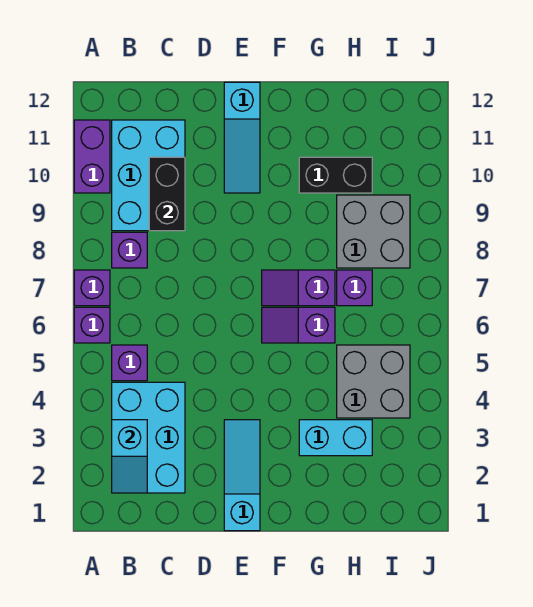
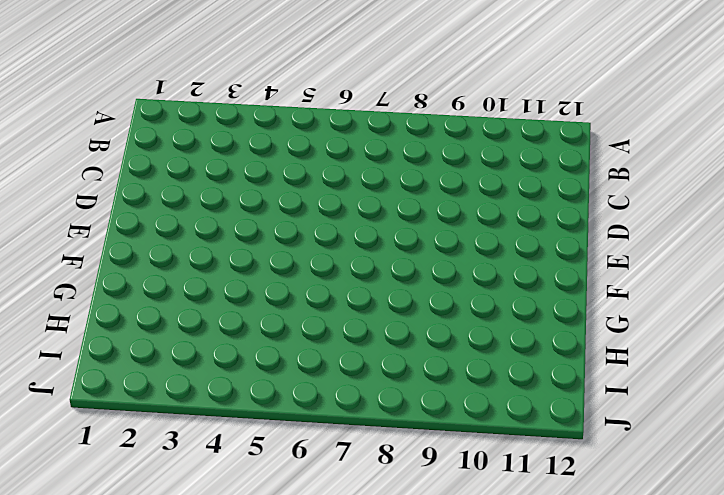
none -> purple 1x1 brick [74,307,110,343]
none -> purple 1x1 brick [74,270,110,306]
none -> purple 1x2 brick [74,120,110,193]

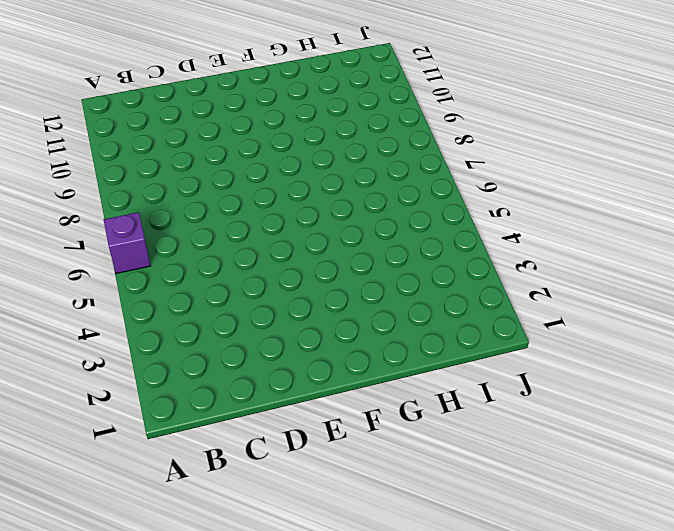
none -> purple 1x1 brick [74,270,110,306]
none -> purple 1x2 brick [74,120,110,193]
none -> cyan 2x3 brick [112,382,185,493]

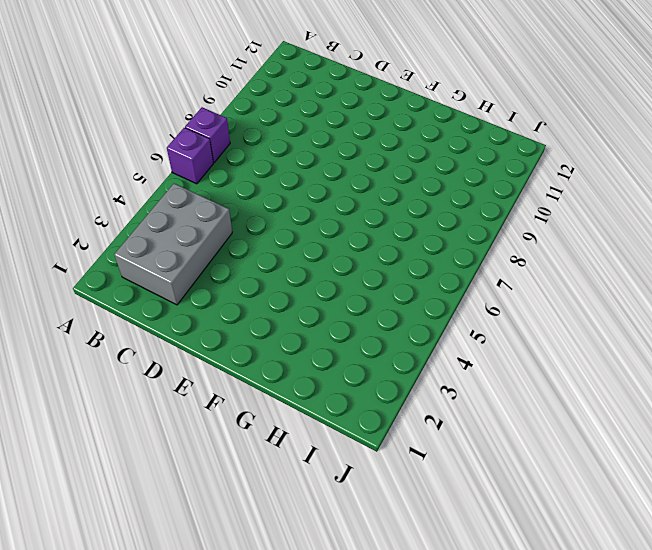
grey 2x3 brick [114,184,232,305] -> cyan 2x3 brick [112,382,185,493]
none -> purple 1x2 brick [74,120,110,193]
none -> purple 1x1 brick [112,345,147,381]
none -> purple 1x1 brick [112,232,147,268]

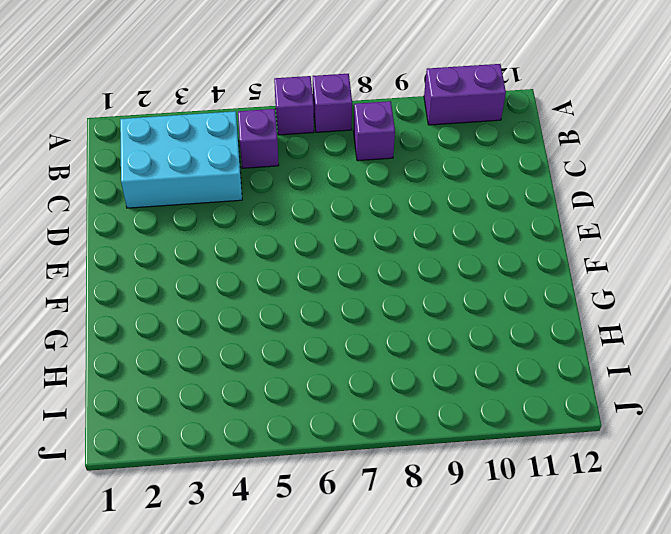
none -> cyan 2x3 brick [112,120,185,231]
none -> cyan 1x3 slope [224,420,260,531]
none -> cyan 1x3 slope [224,82,260,193]

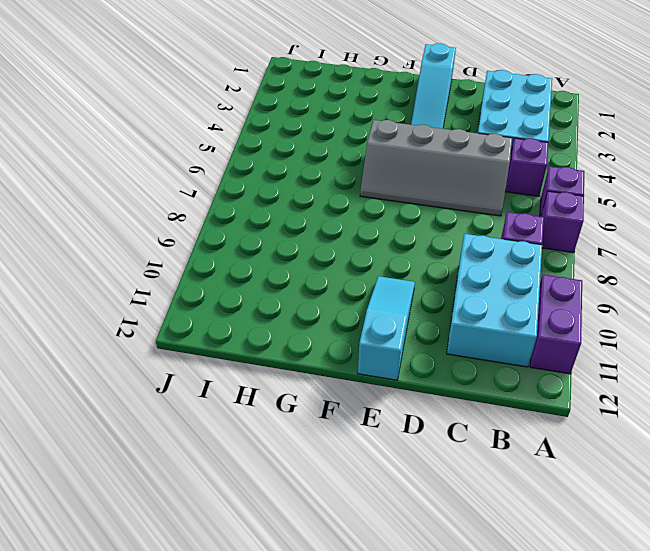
grey 2x4 slope [360,120,512,216] -> purple 1x2 slope [262,307,335,343]
none -> purple 1x2 slope [262,270,335,306]
none -> cyan 1x2 brick [299,420,372,456]
none -> black 1x2 brick [299,157,372,193]

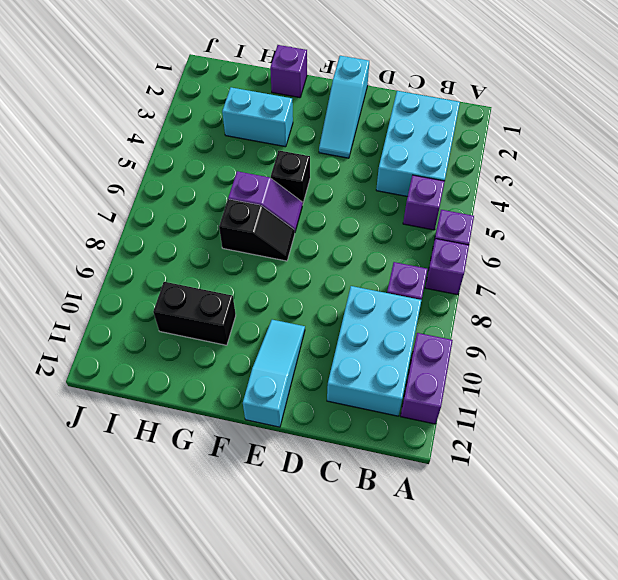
black 1x1 brick [271,151,310,205] -> none
black 1x2 slope [219,199,295,261] -> purple 1x2 slope [262,270,335,306]
purple 1x1 brick [270,45,307,98] -> purple 1x1 brick moved to [337,270,372,306]
none -> grey 2x2 brick [337,345,410,418]
none -> grey 2x2 brick [337,195,410,268]
none -> cyan 1x2 slope [112,420,147,493]

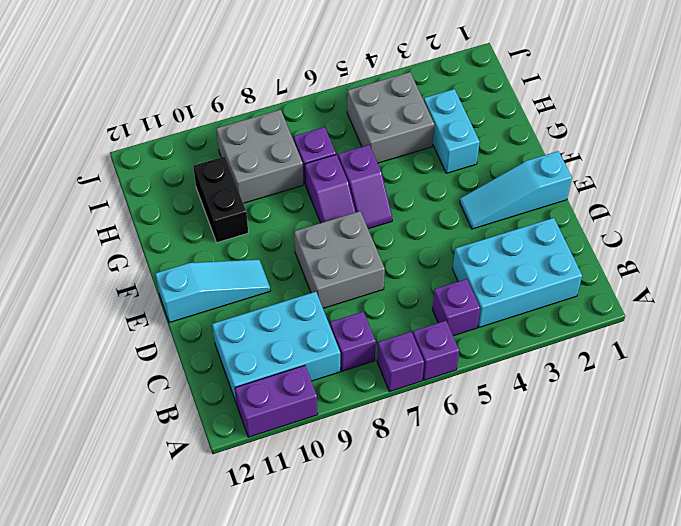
grey 2x2 brick [294,211,385,308] -> none
none -> cyan 1x2 slope [112,420,147,493]
none -> black 1x2 brick [149,157,185,231]

